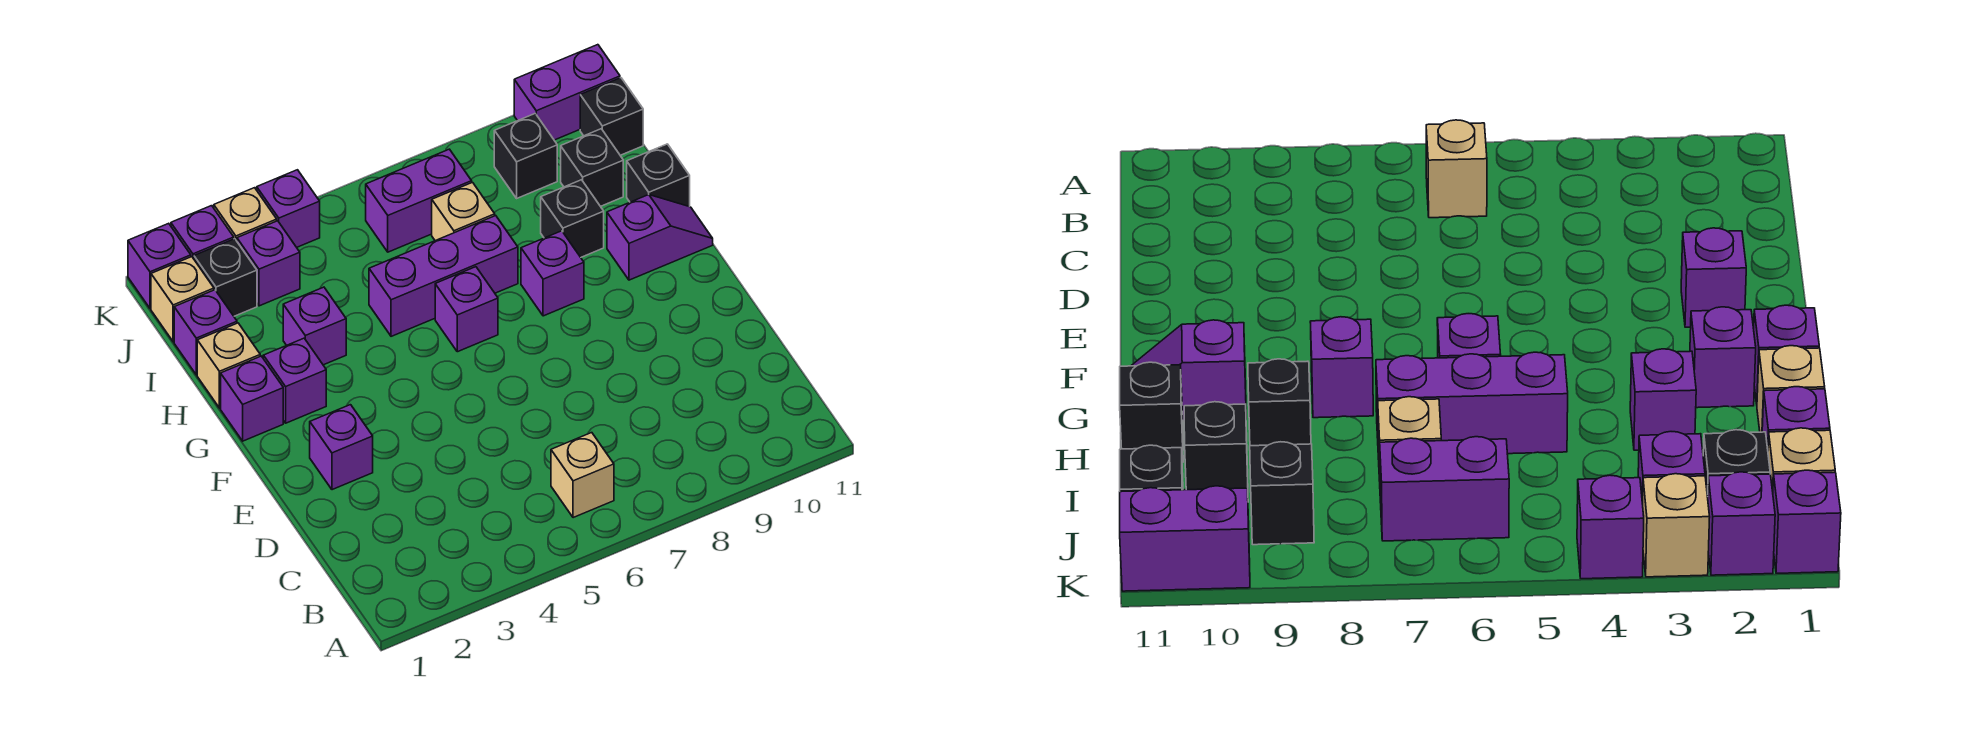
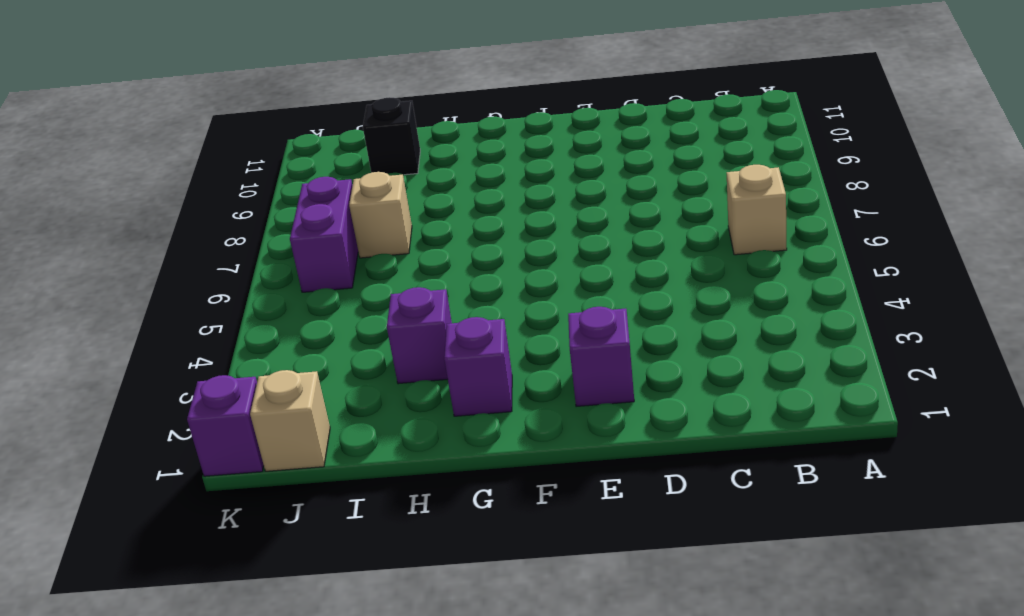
none -> purple 1x1 brick [221,356,283,441]
none -> purple 1x1 brick [435,267,498,352]
none -> purple 1x1 brick [521,231,584,316]

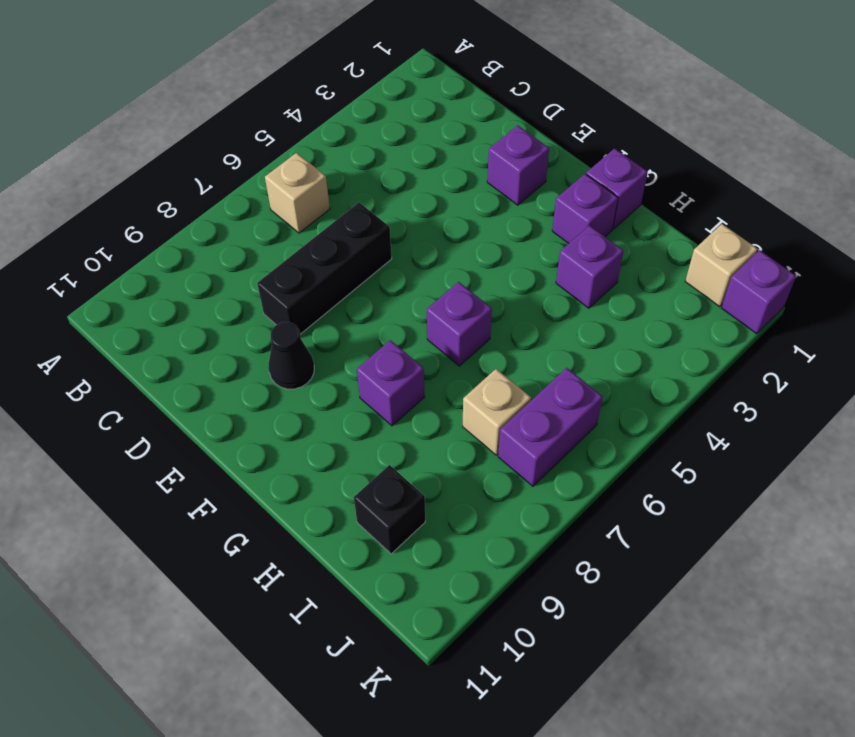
black 1x3 brick [257,203,392,334] -> none
black 1x1 cone [268,322,314,389] -> none
none -> purple 1x2 slope [607,195,713,280]
none -> tan 1x1 brick [197,323,260,408]
none -> purple 1x3 brick [369,216,518,336]

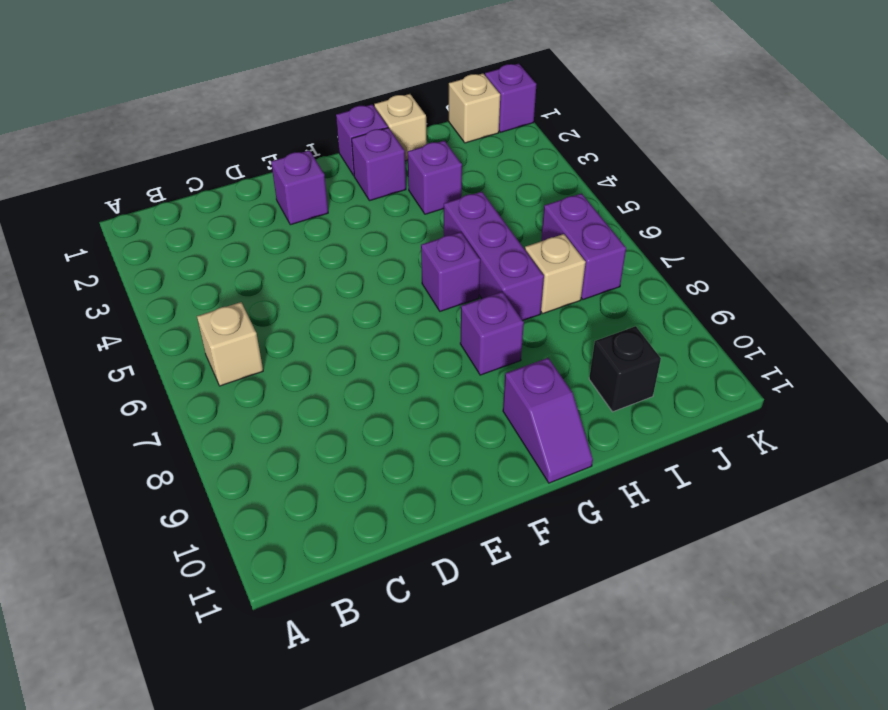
none -> black 1x1 brick [541,180,604,257]
none -> black 1x1 brick [627,144,690,207]
none -> purple 1x1 brick [174,290,237,375]

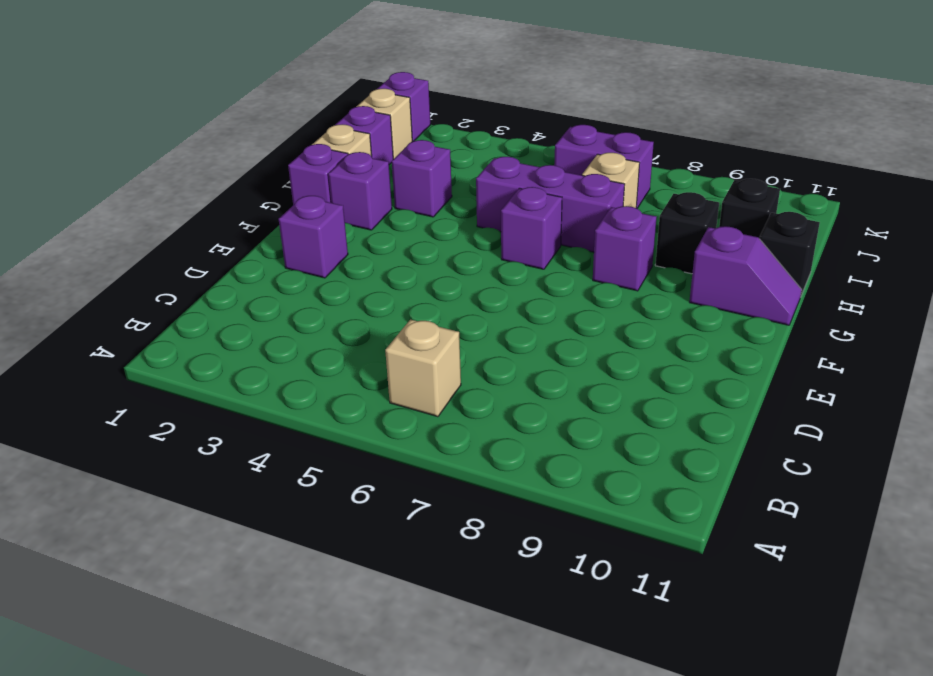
none -> black 1x1 brick [194,239,257,316]
none -> purple 1x1 brick [237,221,300,306]
none -> black 1x1 brick [494,114,557,198]

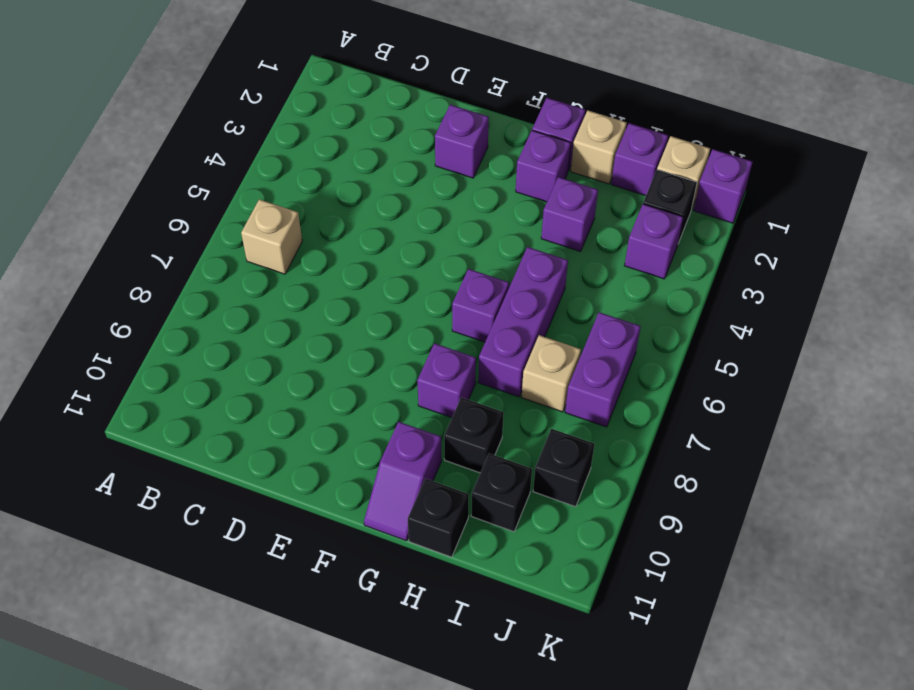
none -> black 1x1 brick [580,78,643,155]
none -> purple 1x1 brick [171,206,234,259]
none -> tan 1x1 brick [214,188,277,241]

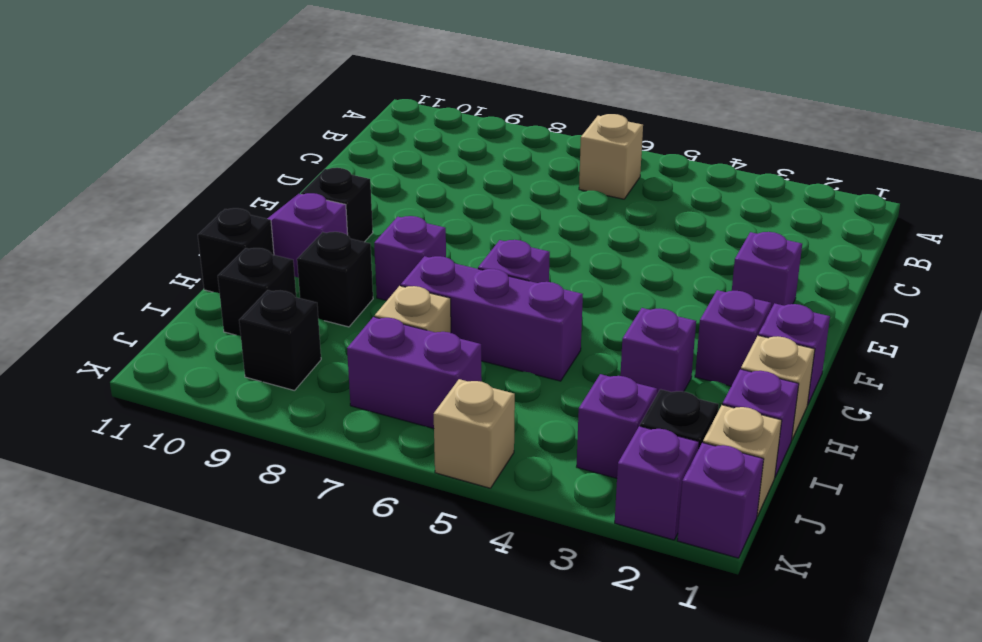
black 1x1 brick [301,168,373,242] -> black 1x1 brick moved to [580,78,643,155]
tan 1x1 brick [434,379,515,488] -> tan 1x1 brick moved to [214,188,277,241]
none -> purple 1x1 brick [257,170,320,247]
none -> purple 1x2 brick [514,45,620,140]

